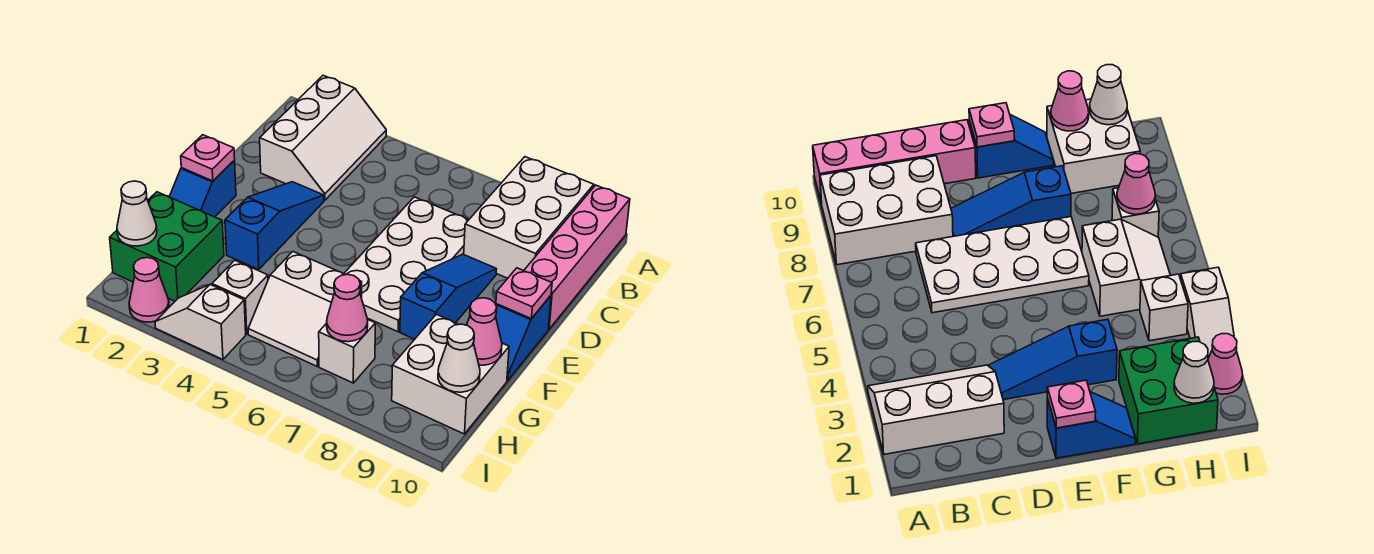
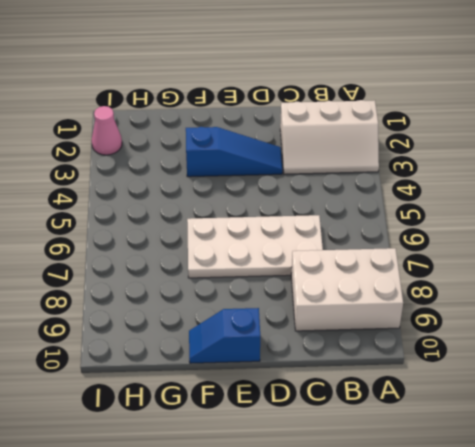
none -> pink 1x4 brick [524,185,630,329]
none -> blue 1x3 slope [400,254,497,339]
none -> blue 1x2 slope [169,160,236,217]

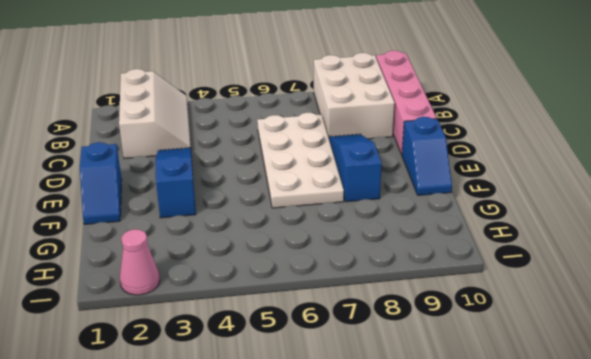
none -> green 2x2 brick [110,192,224,301]
none -> white 2x2 slope [248,252,362,366]
none -> white 2x2 brick [392,314,509,434]

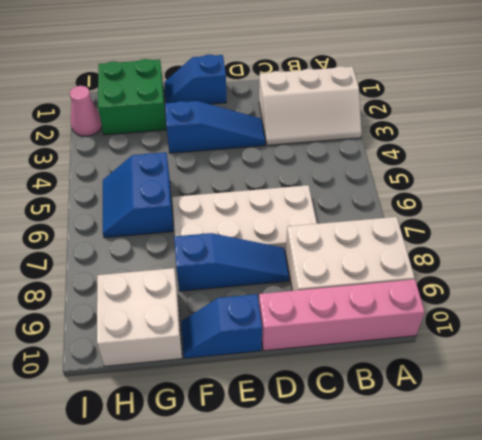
blue 2x2 slope [103,152,173,238] -> white 2x2 slope [248,252,362,366]
none -> white 1x1 brick [212,260,268,334]
none -> white 1x1 brick [319,320,375,383]
none -> white 1x2 slope [155,285,246,360]

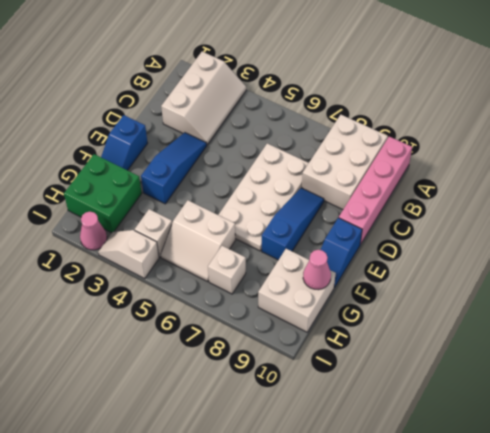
none -> pink 1x1 plate [181,135,235,181]
none -> pink 1x1 plate [496,268,552,319]
none -> white 1x1 cone [117,181,157,246]

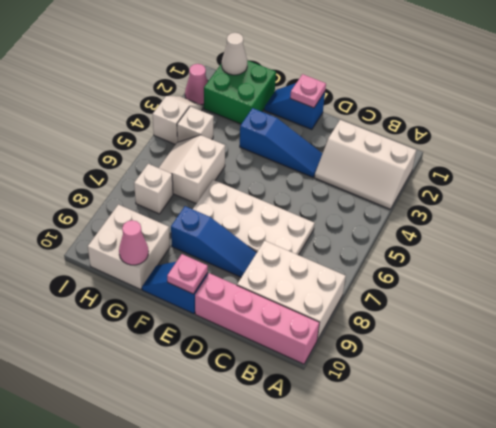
none -> pink 1x1 cone [327,274,368,342]
none -> white 1x1 cone [438,324,480,392]

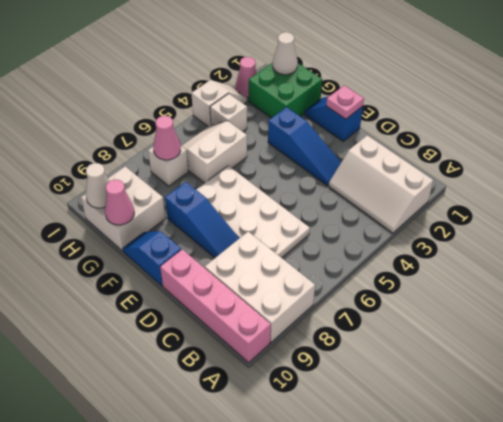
none -> pink 1x1 plate [496,268,552,319]

